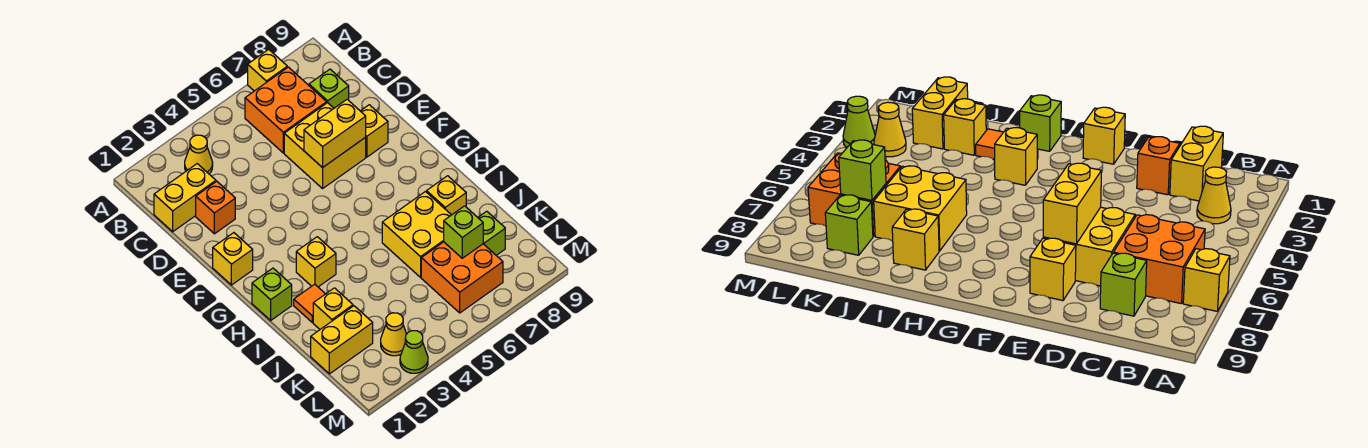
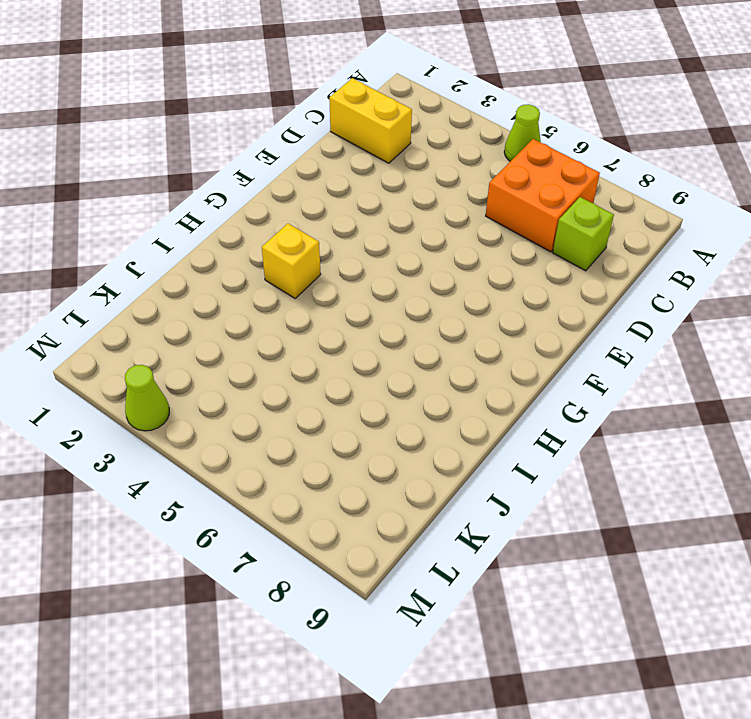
lime 1x1 cone [504,104,541,161] -> none
none -> yellow 1x1 brick [248,49,287,91]
none -> yellow 1x1 cone [185,135,213,174]
none -> orange 1x1 brick [196,181,235,234]

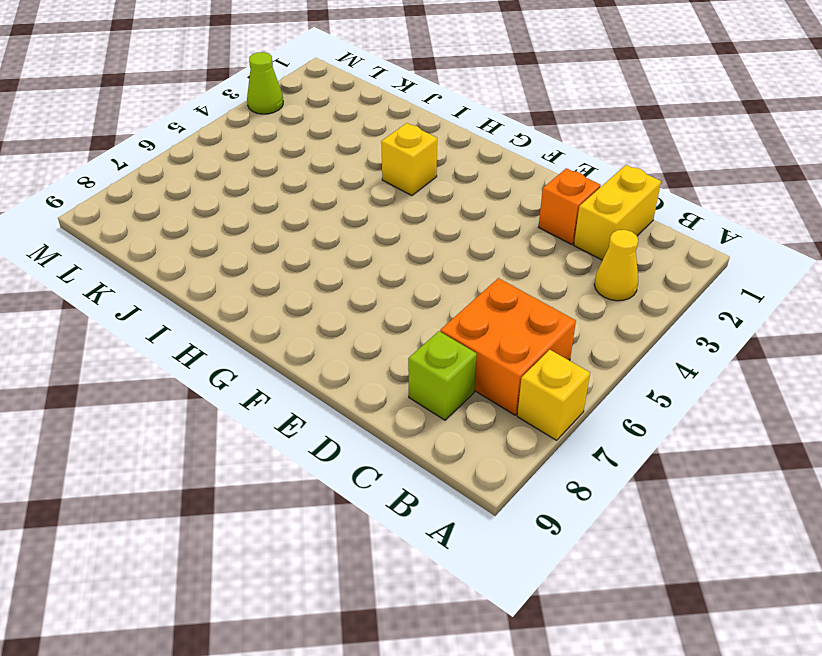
none -> yellow 2x2 brick [284,103,366,188]
none -> yellow 1x1 brick [361,105,388,157]
none -> yellow 1x1 brick [213,233,253,285]

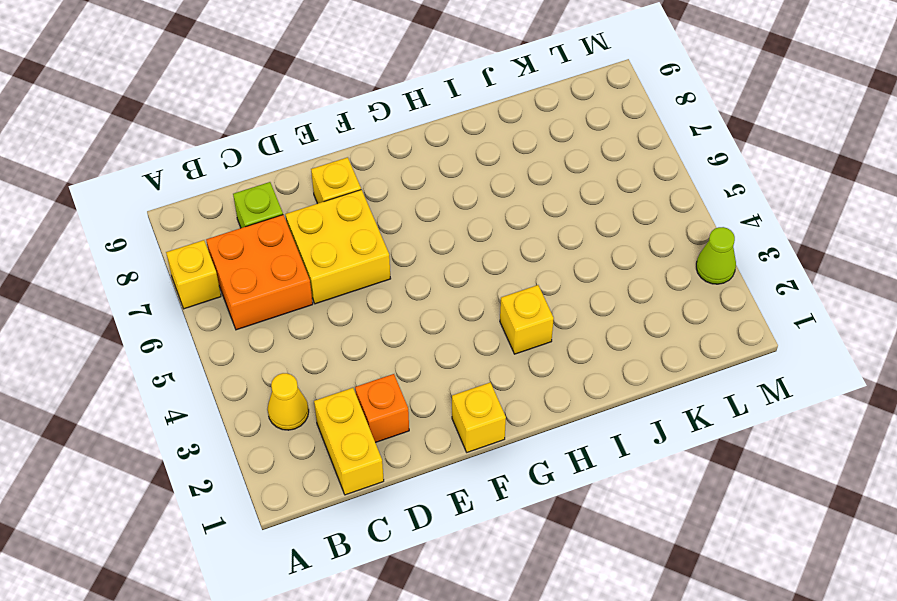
none -> lime 1x1 brick [252,268,292,320]
none -> orange 1x1 tile [294,284,325,323]
none -> yellow 2x2 brick [382,192,451,277]

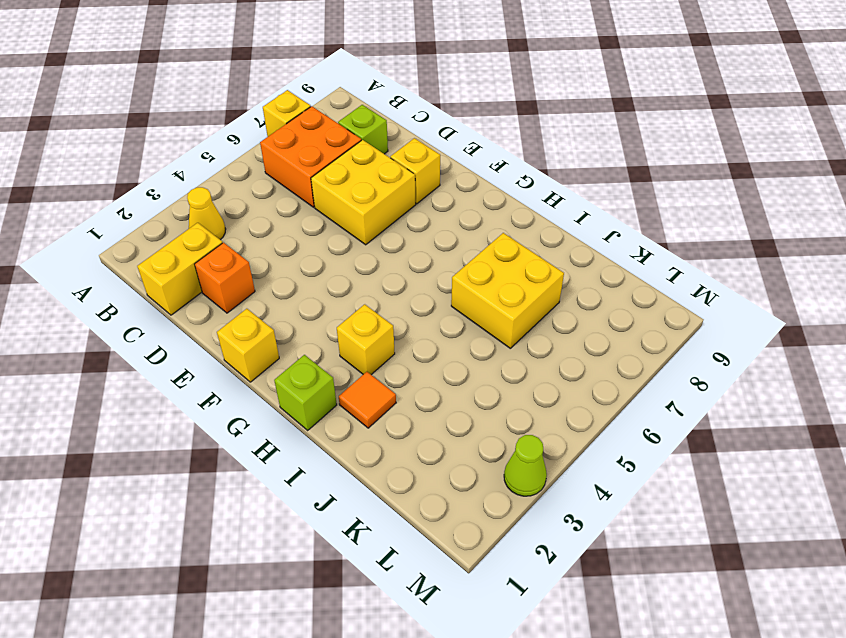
none -> yellow 1x1 brick [427,176,466,215]
none -> yellow 1x1 brick [313,288,353,329]
none -> yellow 1x2 brick [311,306,373,374]

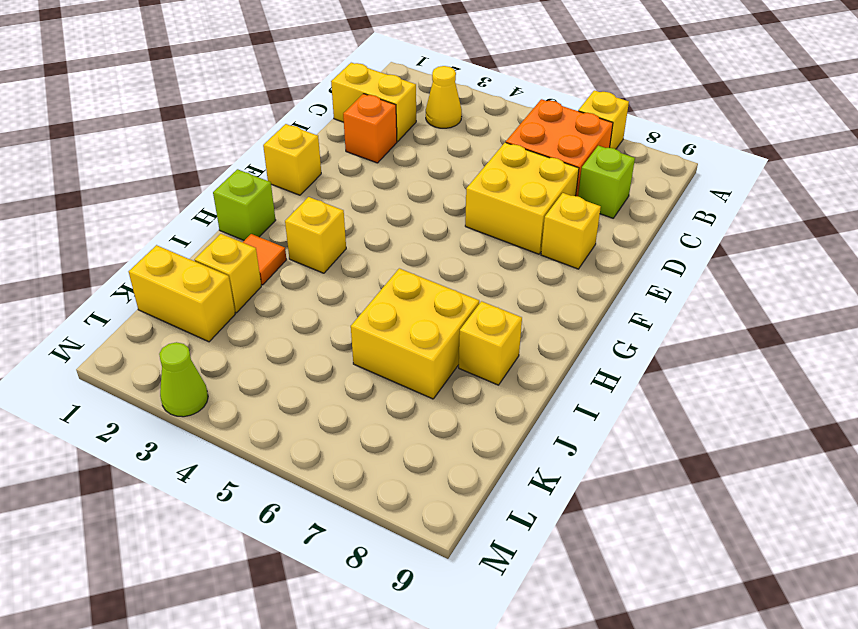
none -> orange 2x2 brick [421,242,503,313]
none -> lime 1x1 brick [478,211,505,255]
none -> yellow 1x1 cone [381,313,406,356]

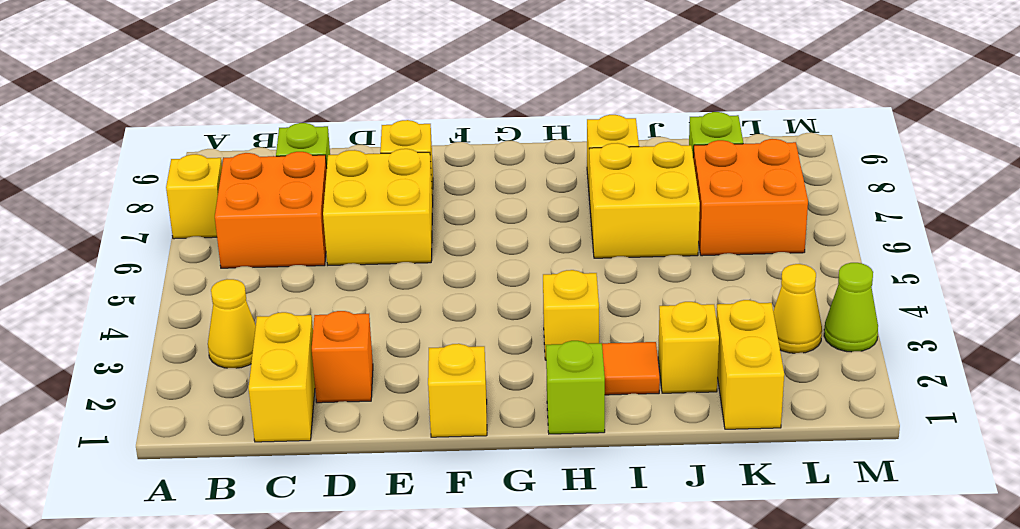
none -> yellow 1x2 brick [304,99,366,168]
none -> lime 1x1 brick [444,206,483,258]

